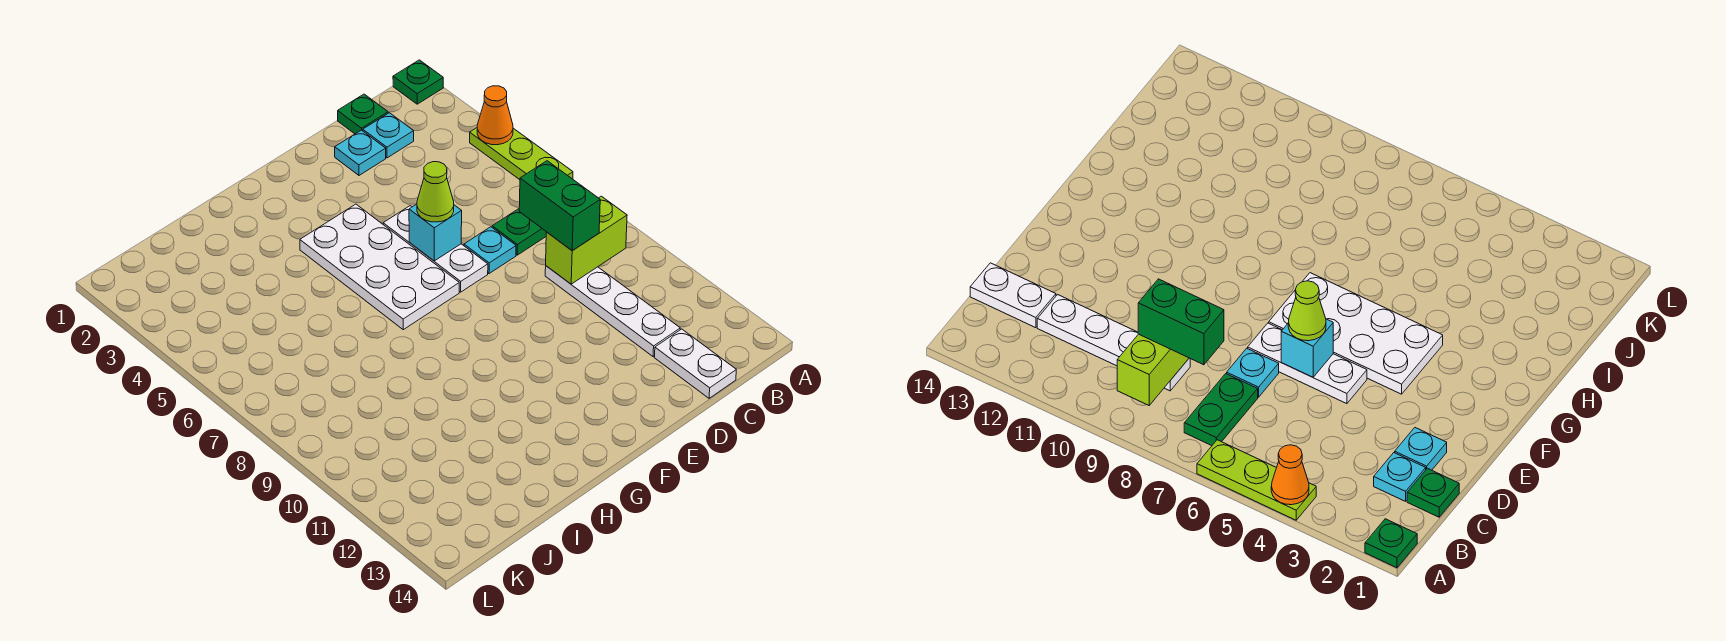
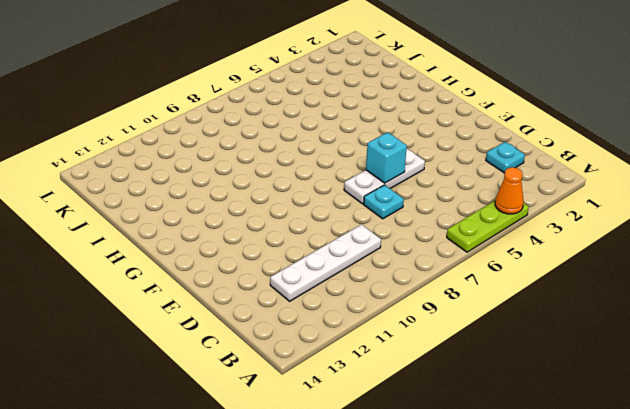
none -> green 1x1 plate [393,60,443,104]
none -> green 1x2 plate [492,209,546,255]
none -> green 1x1 plate [338,94,388,134]

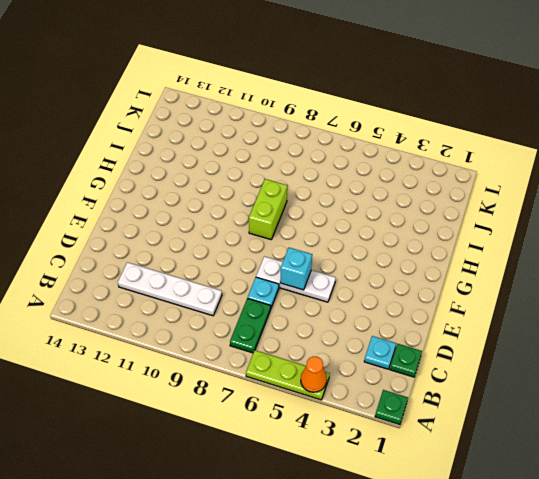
lime 1x2 brick [249,179,287,240] -> lime 1x2 brick moved to [546,196,627,284]
none -> white 1x2 plate [654,329,736,398]
none -> cyan 1x1 plate [335,130,386,175]
none -> white 2x4 plate [300,204,459,330]

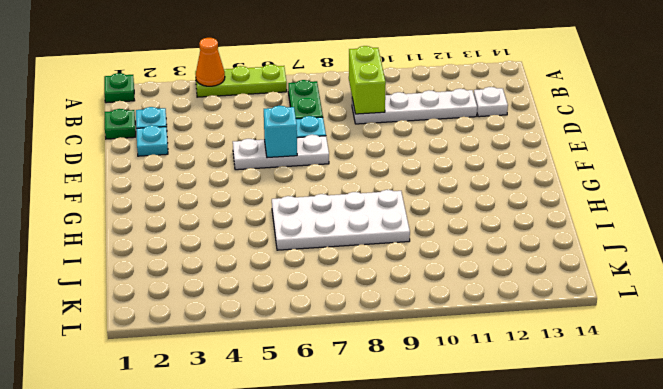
white 1x1 plate [474,87,508,117] -> white 1x2 plate [654,329,736,398]
white 2x4 plate [272,190,410,250] -> white 2x4 plate moved to [300,204,459,330]
none -> green 1x2 brick [519,161,600,251]
none -> lime 1x1 cone [417,162,454,222]

